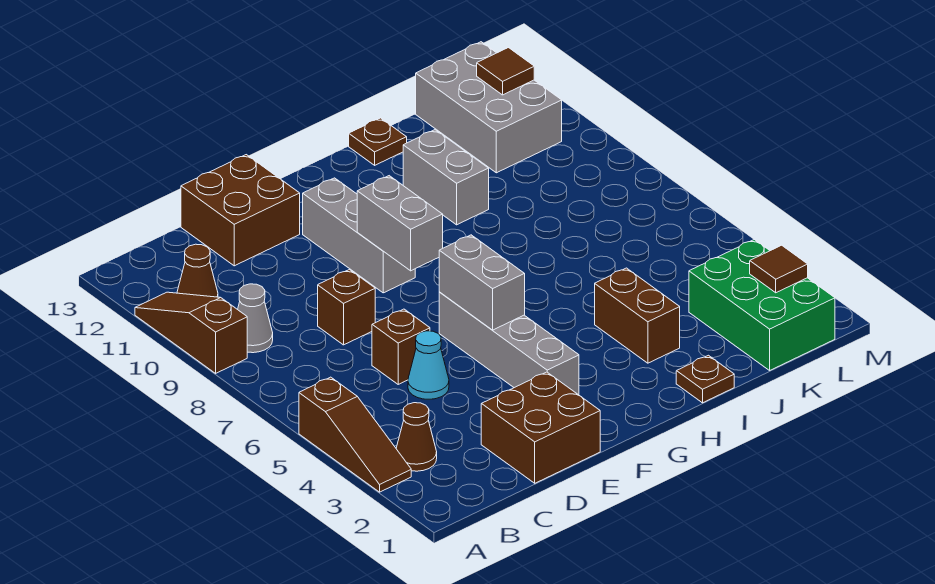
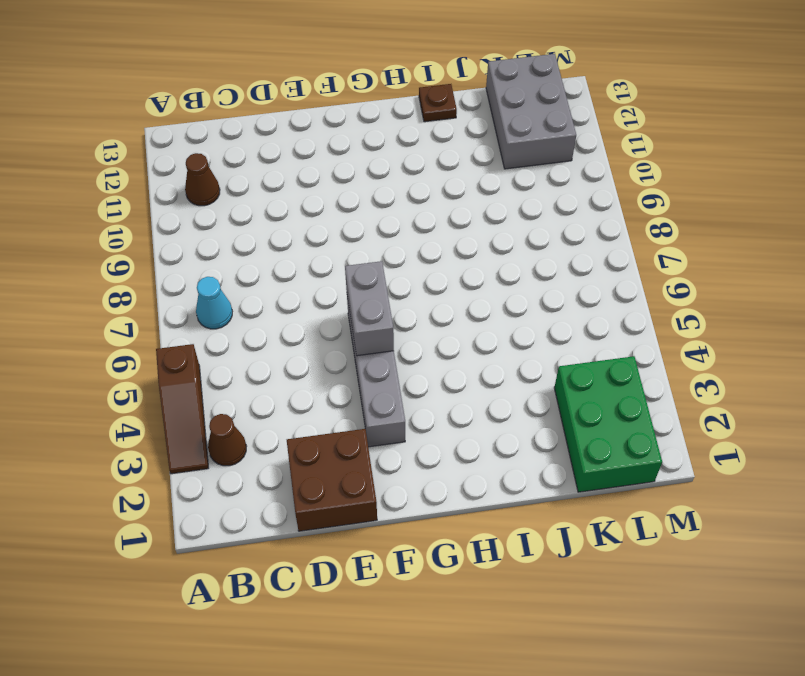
cyan 1x1 cone [196,277,232,329] -> cyan 1x1 cone moved to [408,331,449,399]
none -> brown 1x3 slope [135,292,247,373]
none -> grey 1x1 cone [238,284,273,353]
none -> brown 1x1 brick [372,309,430,384]

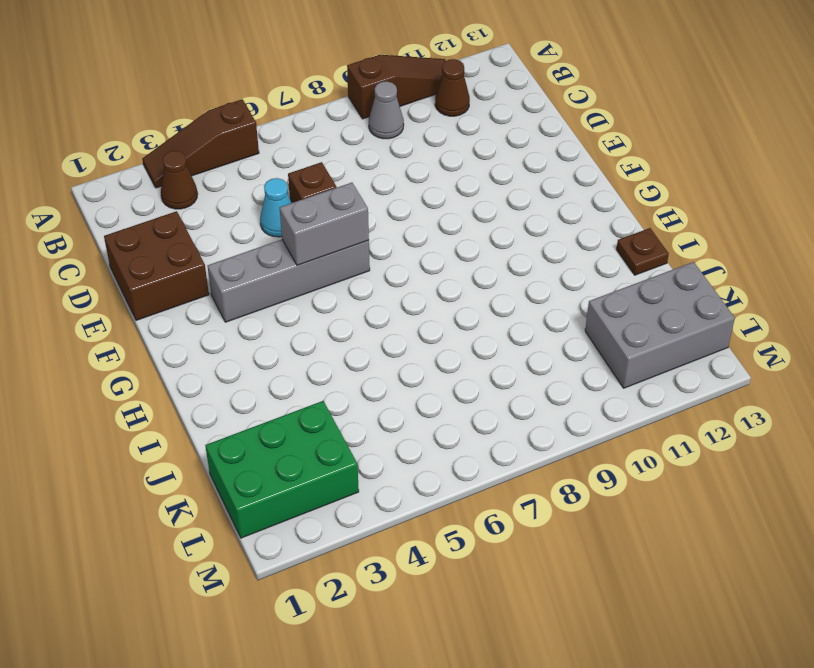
none -> brown 1x1 brick [318,270,375,345]
none -> brown 2x2 brick [181,155,300,266]
none -> grey 1x3 brick [303,178,415,293]

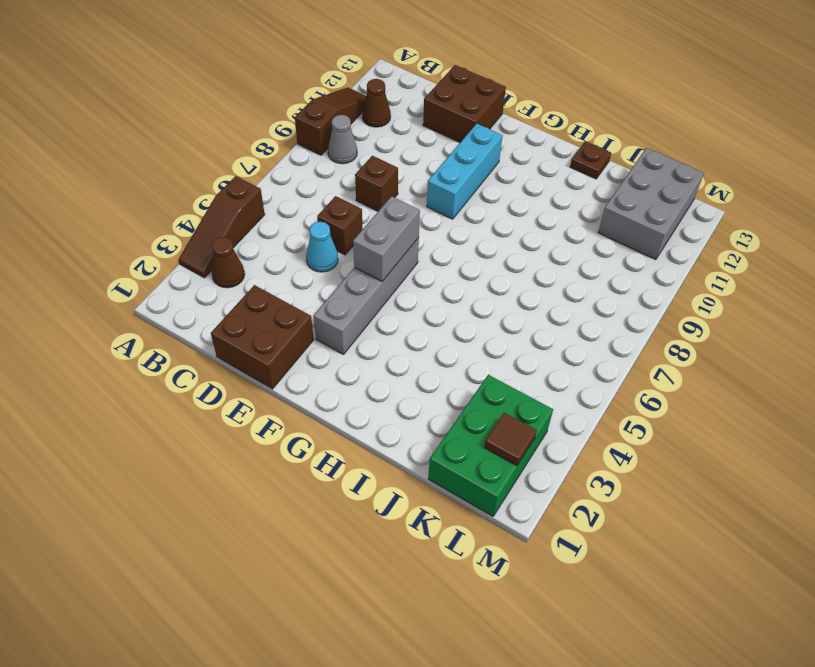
cyan 1x3 brick [427,124,503,219] -> grey 1x3 brick [303,178,415,293]
none -> brown 1x1 plate [676,355,734,403]
none -> brown 1x2 brick [595,268,680,363]
none -> grey 1x2 brick [403,130,489,225]

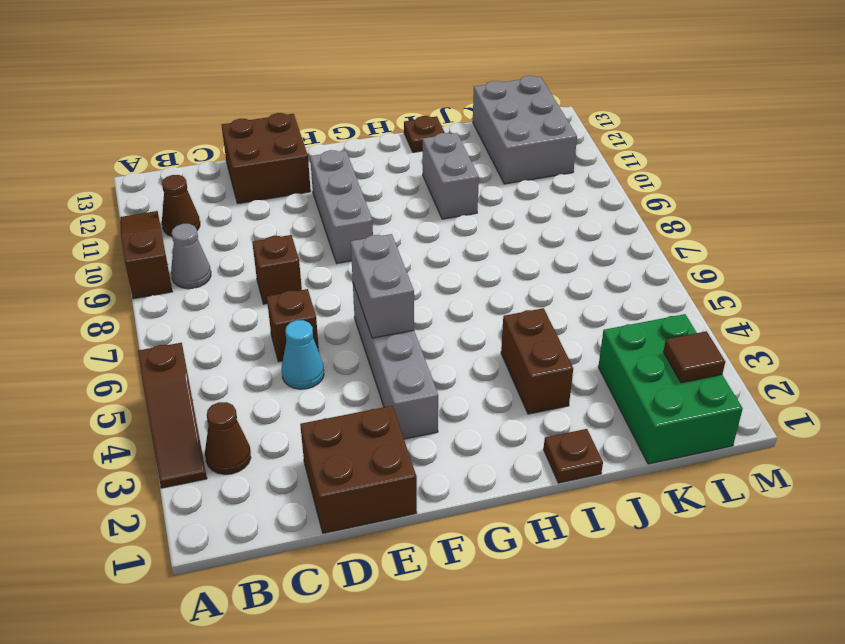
none -> grey 1x2 brick [357,176,443,271]
none -> brown 1x1 tile [477,48,534,95]

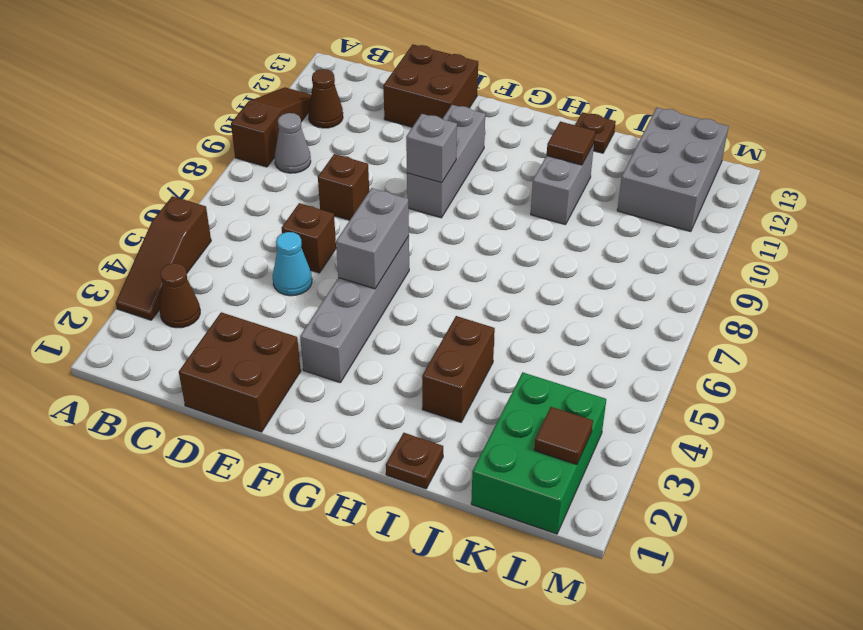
grey 1x1 brick [406,114,457,183] -> grey 1x2 brick [357,176,443,271]
brown 1x1 tile [547,121,595,165] -> brown 1x1 tile moved to [477,48,534,95]

